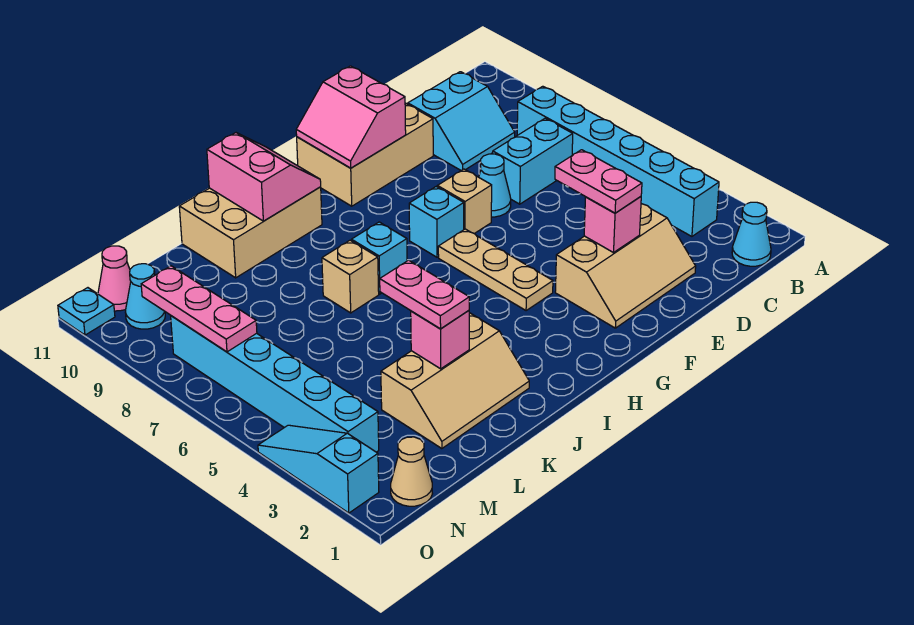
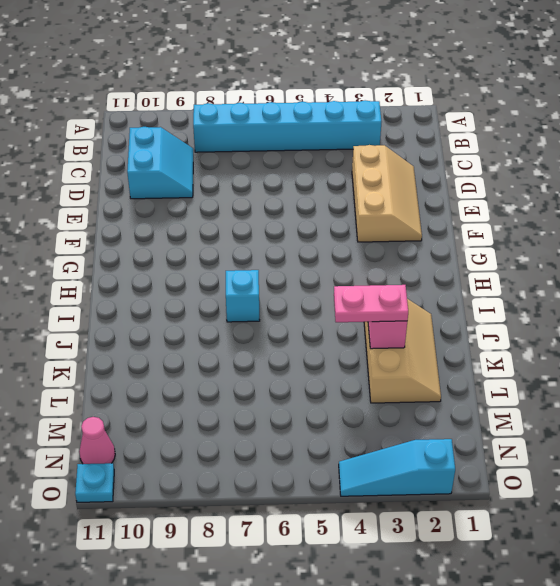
none -> cyan 1x1 cone [732,202,771,266]
none -> cyan 1x2 brick [493,118,573,204]
none -> cyan 1x1 cone [479,154,511,217]

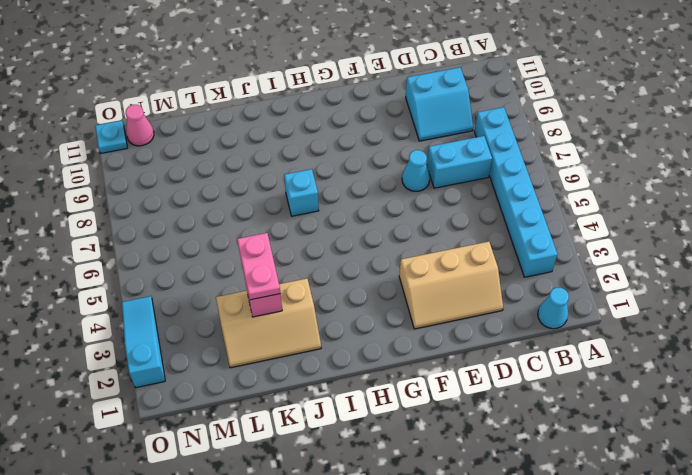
none -> tan 2x3 brick [297,103,433,206]
none -> tan 1x1 brick [437,169,492,234]
none -> tan 1x3 plate [438,229,553,311]

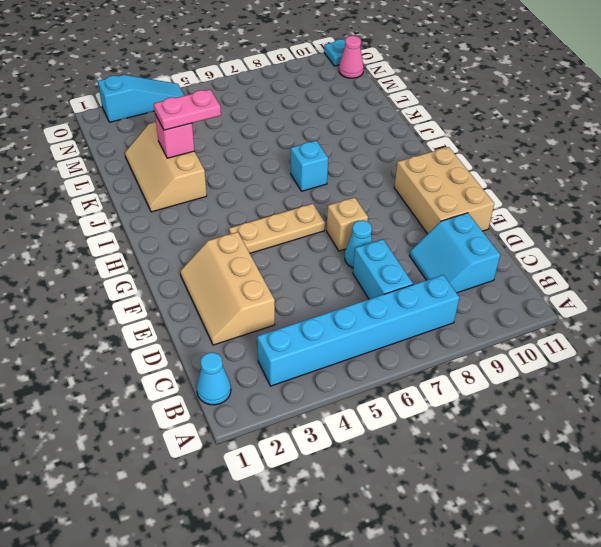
none -> cyan 1x1 brick [409,187,464,257]
none -> tan 2x3 brick [179,187,322,278]
none -> tan 1x1 brick [322,240,379,313]

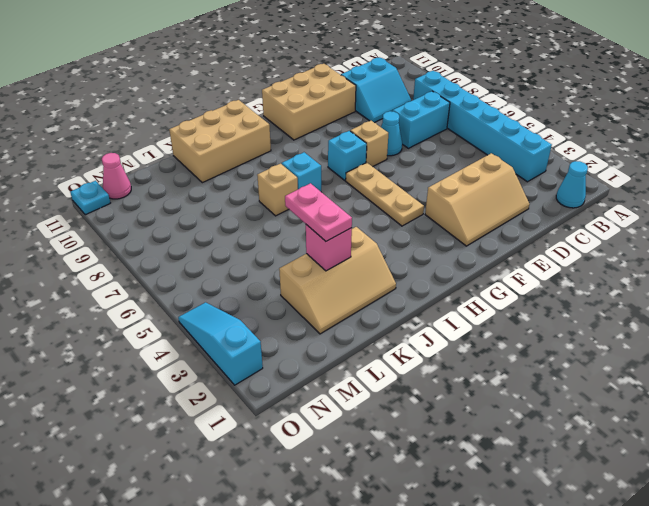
none -> tan 1x1 cone [391,437,433,506]
none -> cyan 1x6 brick [171,316,379,452]
none -> cyan 1x1 cone [125,264,165,329]

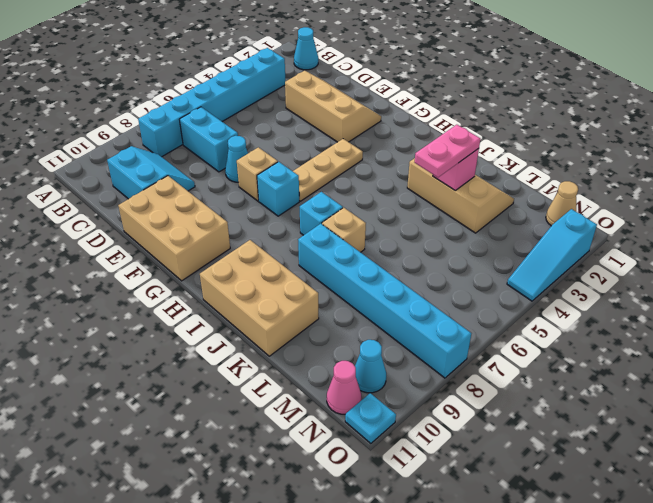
cyan 1x6 brick [298,224,471,378] -> cyan 1x6 brick turned to [171,316,379,452]
none -> pink 1x1 brick [584,196,641,253]
none -> pink 2x2 slope [296,66,406,168]
none -> pink 2x2 slope [207,133,321,221]

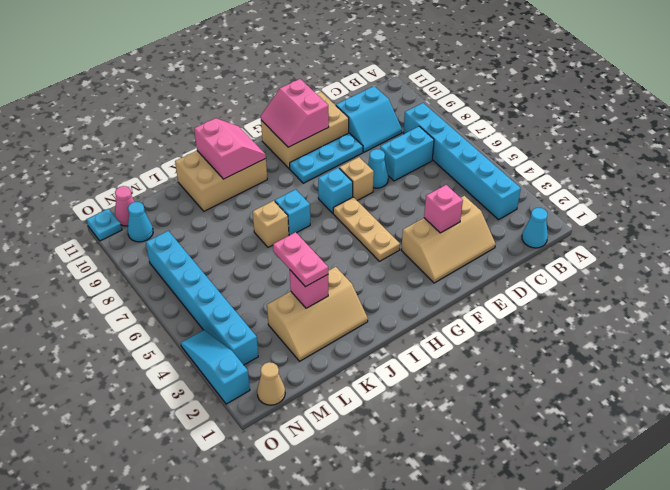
cyan 1x3 plate [290,133,363,183] -> none
none -> pink 1x3 plate [141,266,257,352]
none -> pink 1x2 plate [555,150,642,213]

